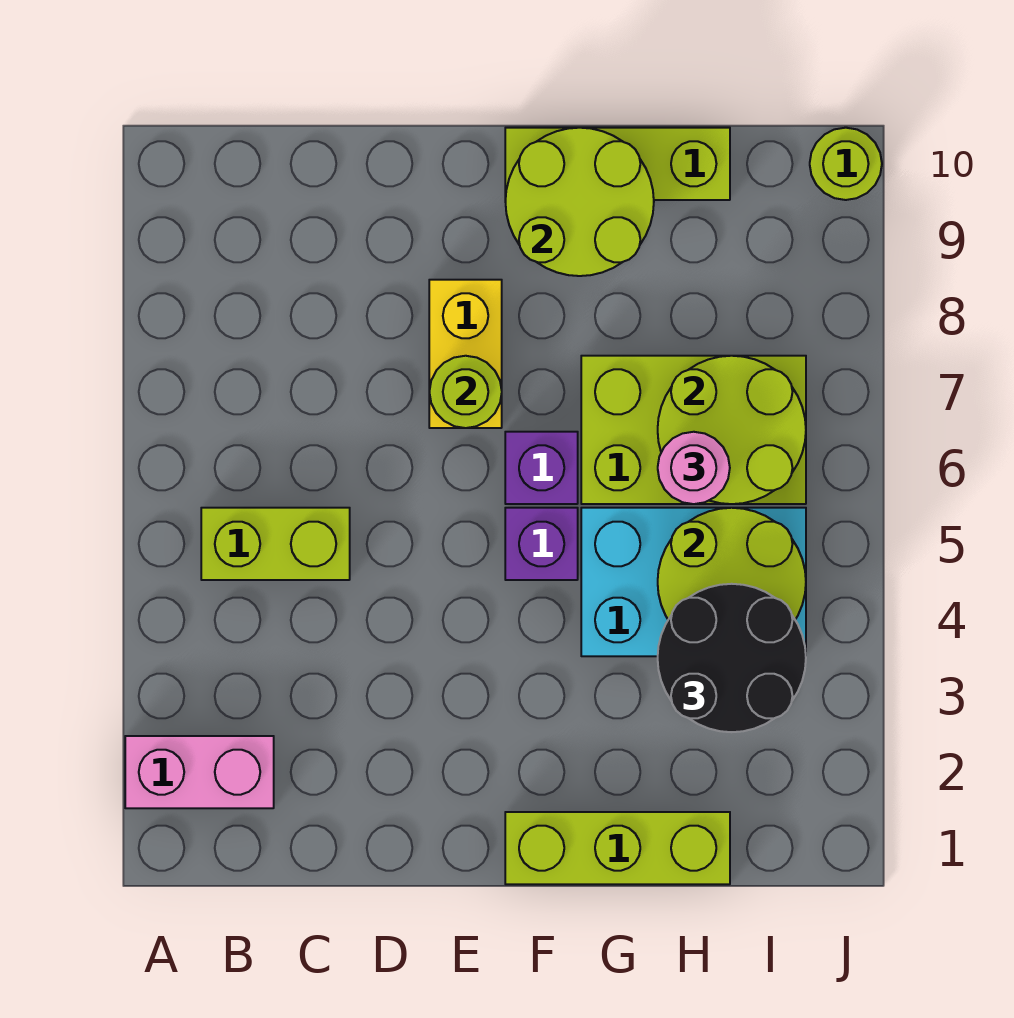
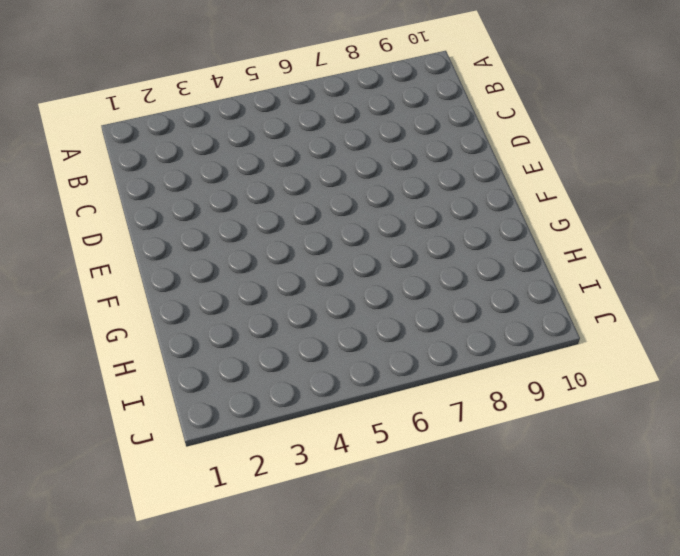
none -> pink 1x2 brick [125,736,274,808]
none -> lime 1x2 brick [201,508,350,580]
none -> yellow 1x2 brick [429,280,502,428]

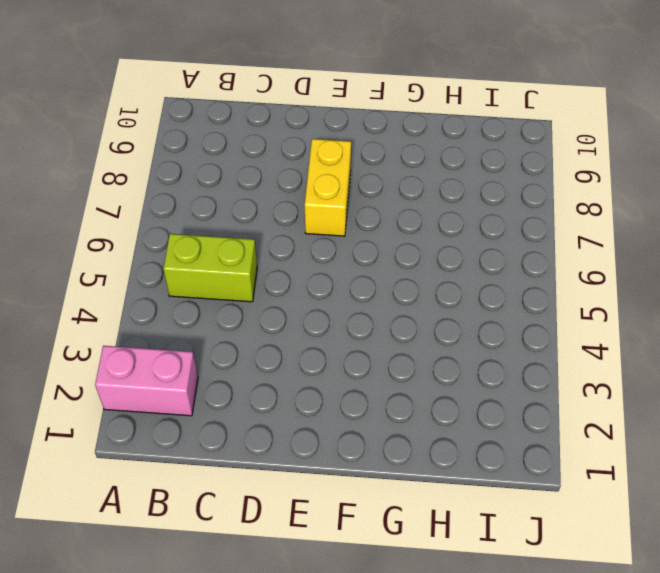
none -> lime 1x3 brick [505,812,730,884]
none -> purple 1x1 brick [505,508,578,580]
none -> purple 1x1 brick [505,432,578,504]

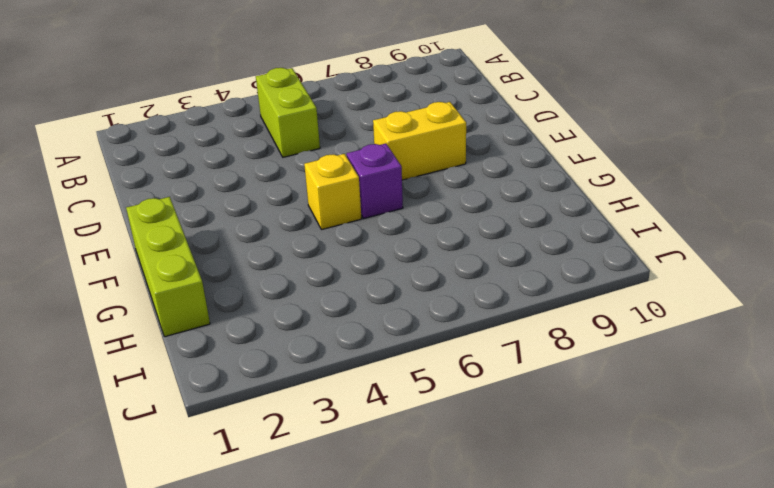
yellow 1x1 brick [304,154,361,230] -> purple 1x1 brick [505,508,578,580]
none -> pink 1x2 brick [125,736,274,808]
none -> lime 1x3 brick [505,128,730,200]
none -> cyan 2x3 brick [581,508,806,656]

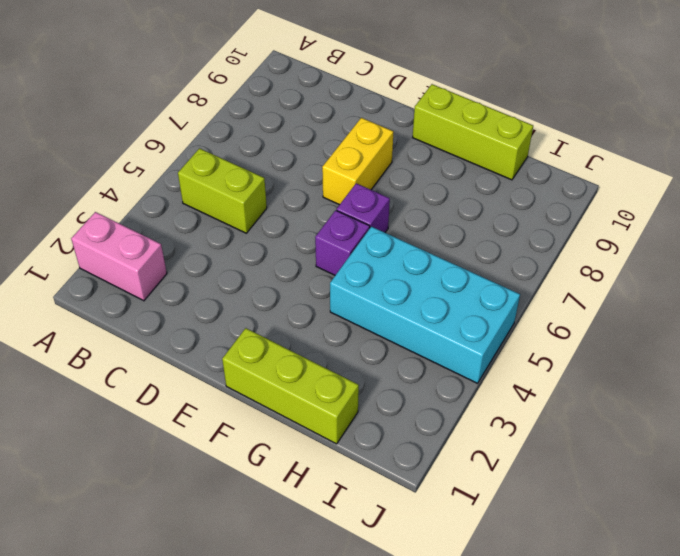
cyan 2x4 brick [330,227,520,383] -> cyan 2x3 brick [581,508,806,656]
none -> lime 2x3 brick [581,356,806,504]
none -> lime 1x1 round brick [810,128,882,200]
none -> lime 1x1 round brick [429,356,502,428]

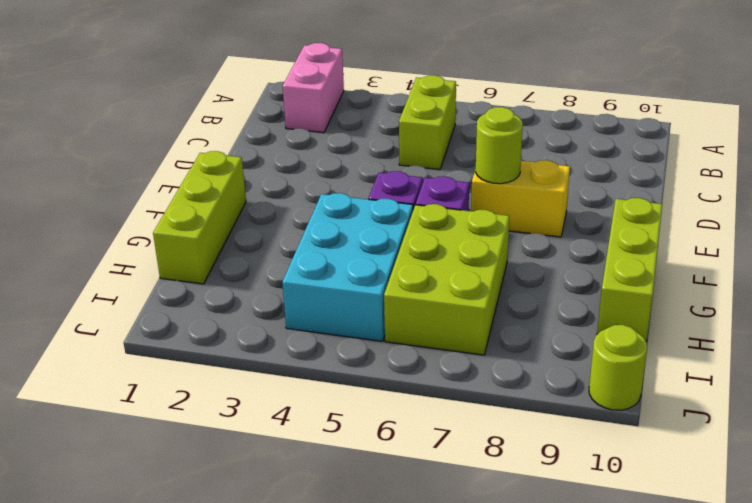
none -> lime 2x2 round brick [505,128,654,276]
none -> lime 2x2 round brick [658,508,806,620]
none -> lime 2x2 round brick [658,356,806,504]

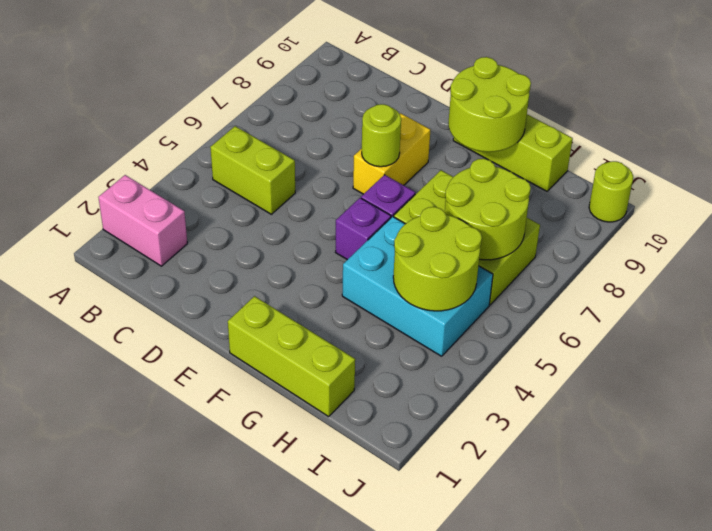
none -> black 2x2 round brick [658,584,806,732]
none -> pink 1x1 round brick [658,432,730,504]

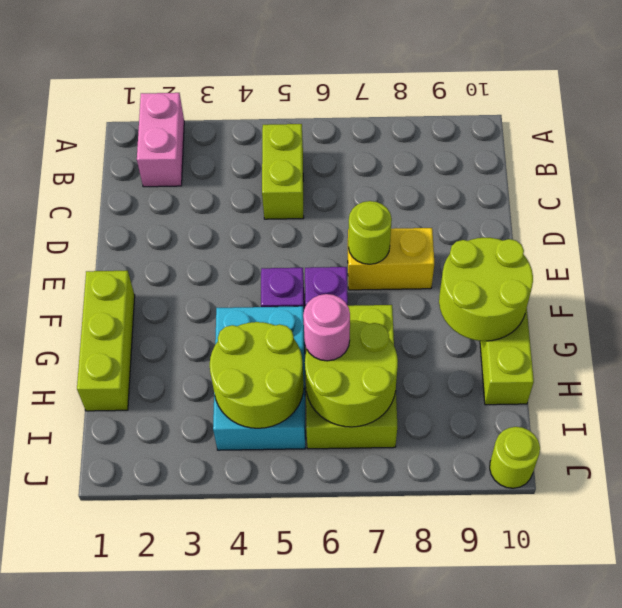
none -> black 2x2 round brick [658,584,806,732]

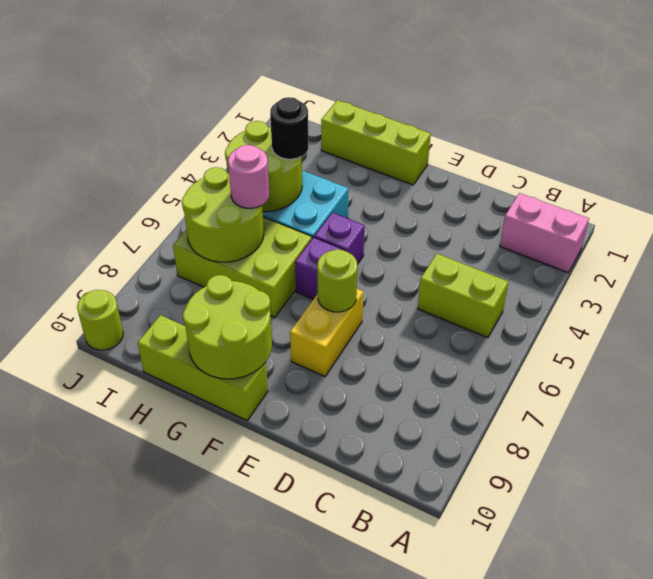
black 1x1 round brick [270,97,308,159] -> black 2x2 round brick [658,584,806,732]

